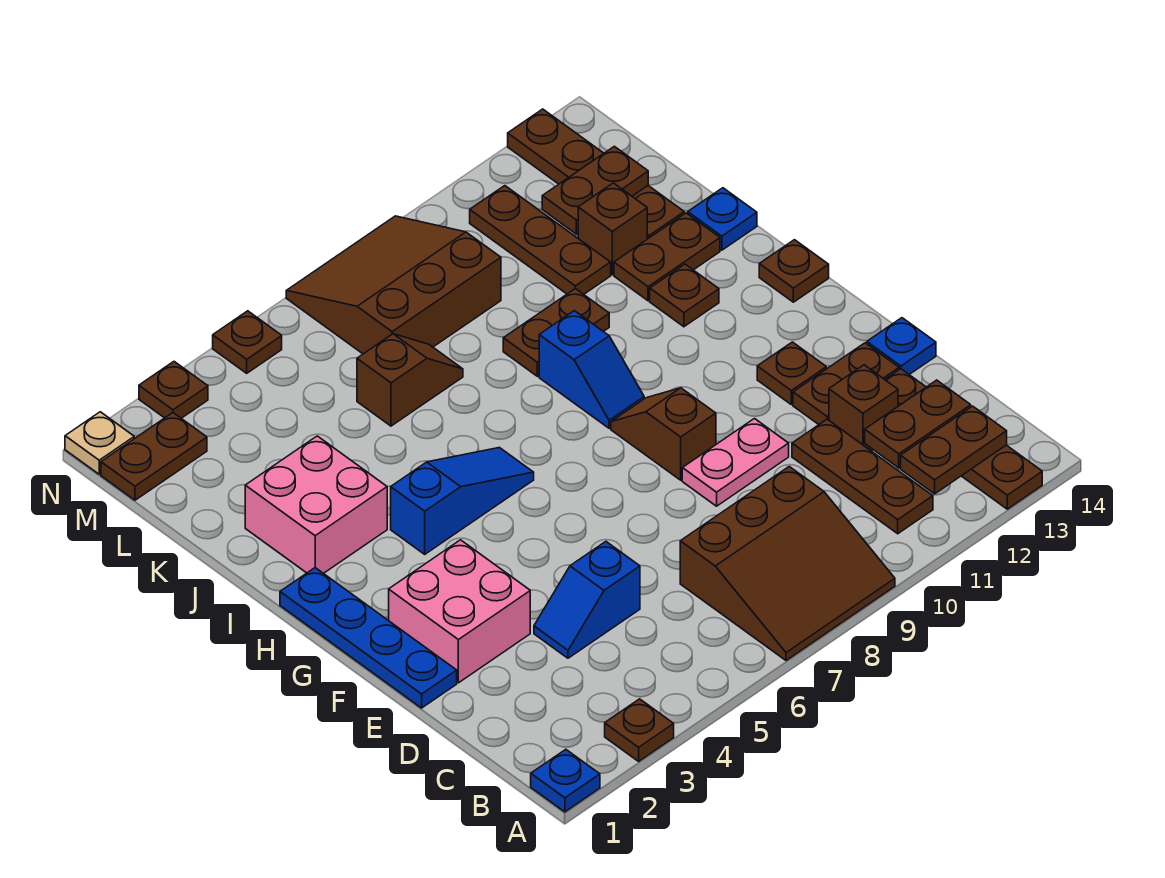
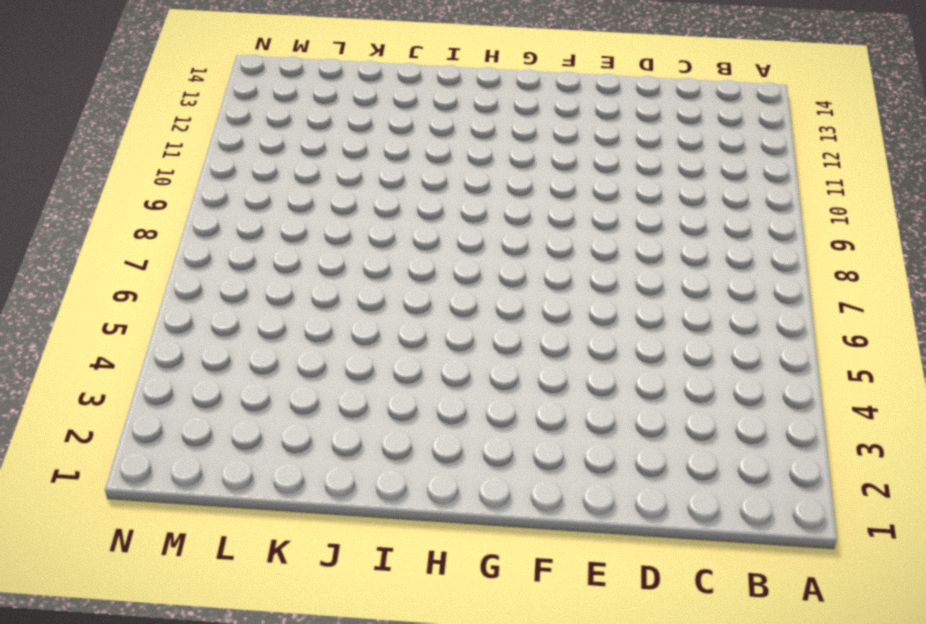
none -> blue 1x1 plate [531,749,600,812]
none -> brown 1x1 plate [605,699,674,761]
none -> brown 3x3 slope [680,467,895,661]
none -> brown 1x4 plate [885,369,1042,509]

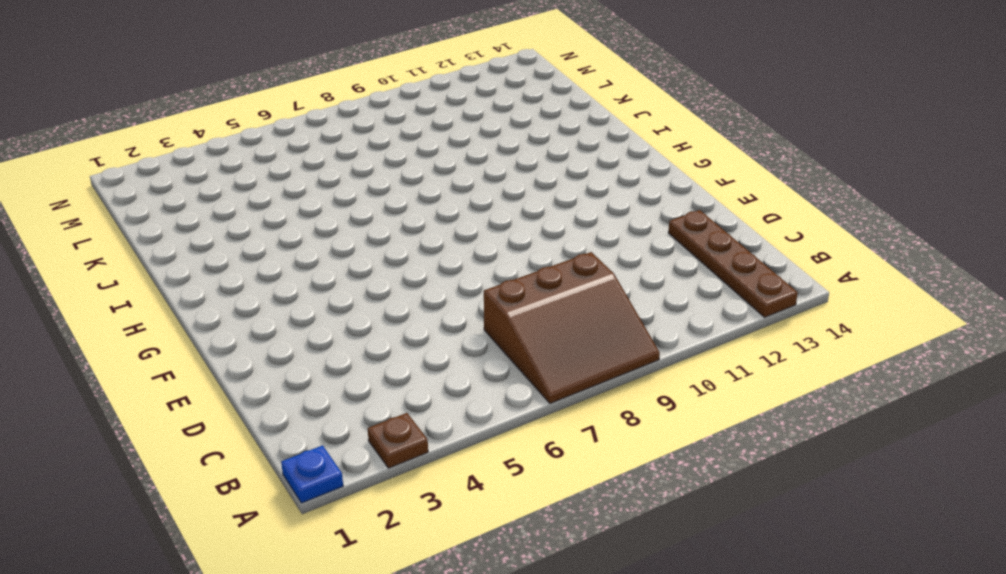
none -> brown 1x3 plate [792,419,933,534]
none -> blue 1x2 slope [534,542,640,658]
none -> brown 1x1 brick [829,365,898,451]
none -> blue 1x4 plate [280,568,457,708]

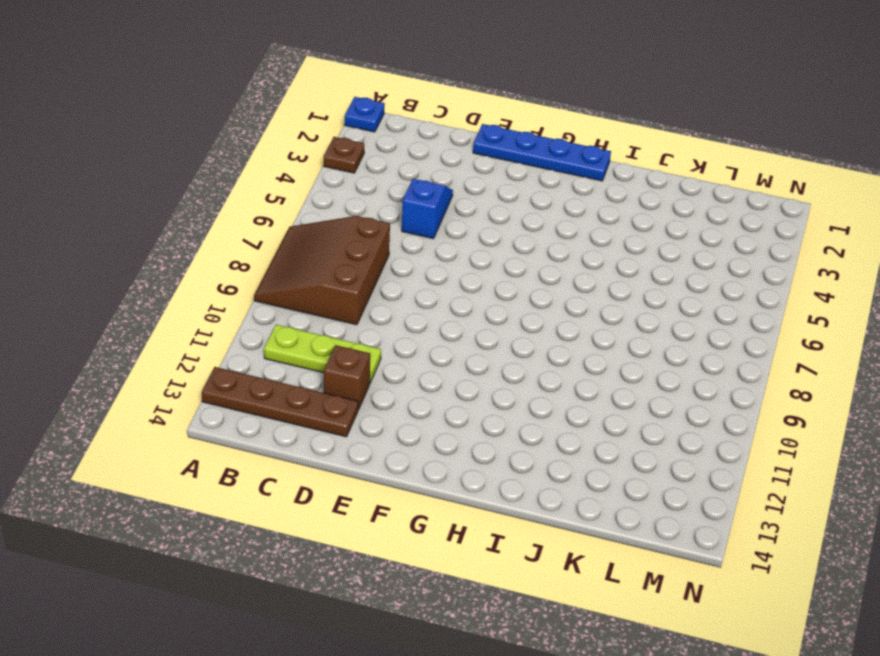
lime 1x3 plate [264,325,381,383] -> brown 1x3 plate [792,419,933,534]
none -> pink 2x2 brick [389,540,530,683]
none -> pink 1x2 plate [682,419,789,506]
none -> brown 1x2 plate [793,343,899,424]
none -> blue 1x1 plate [867,318,936,374]

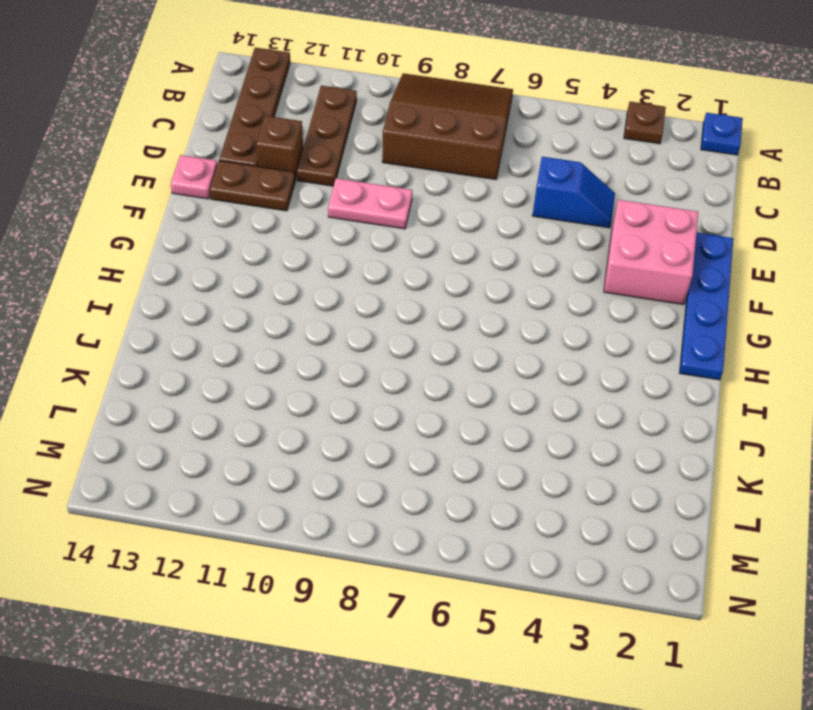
pink 1x1 plate [171,155,217,199] -> blue 1x1 plate [867,318,936,374]
none -> brown 1x2 slope [611,388,716,480]
none -> brown 1x1 plate [757,342,826,405]
none -> blue 1x3 slope [391,448,534,554]
none -> blue 1x2 slope [539,311,644,428]

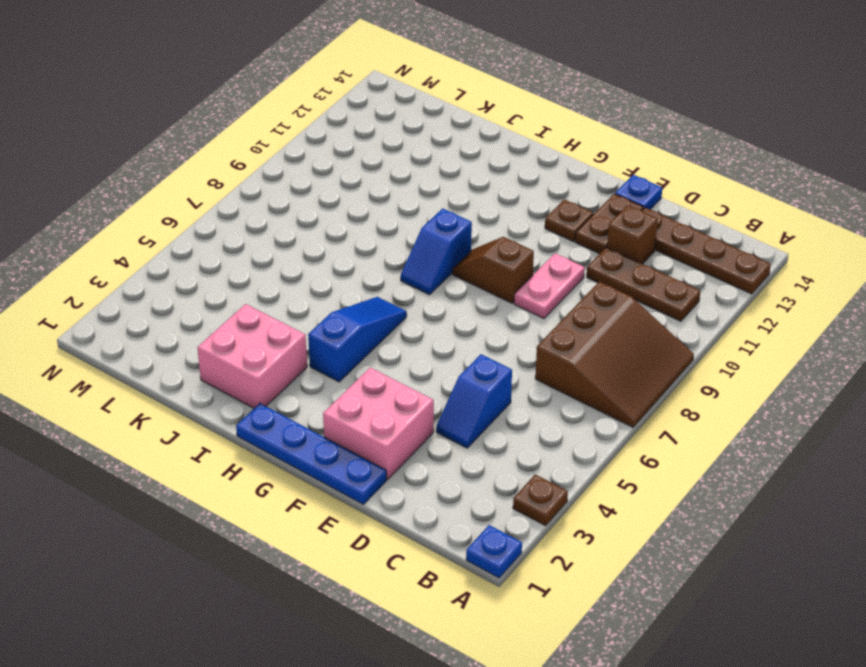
blue 1x2 slope [401,208,472,295] -> blue 1x2 slope turned to [539,311,644,428]
none -> brown 1x1 plate [759,240,829,302]
none -> brown 1x1 plate [650,264,719,327]
none -> brown 1x2 plate [503,289,609,376]
none -> brown 1x2 plate [614,213,720,301]

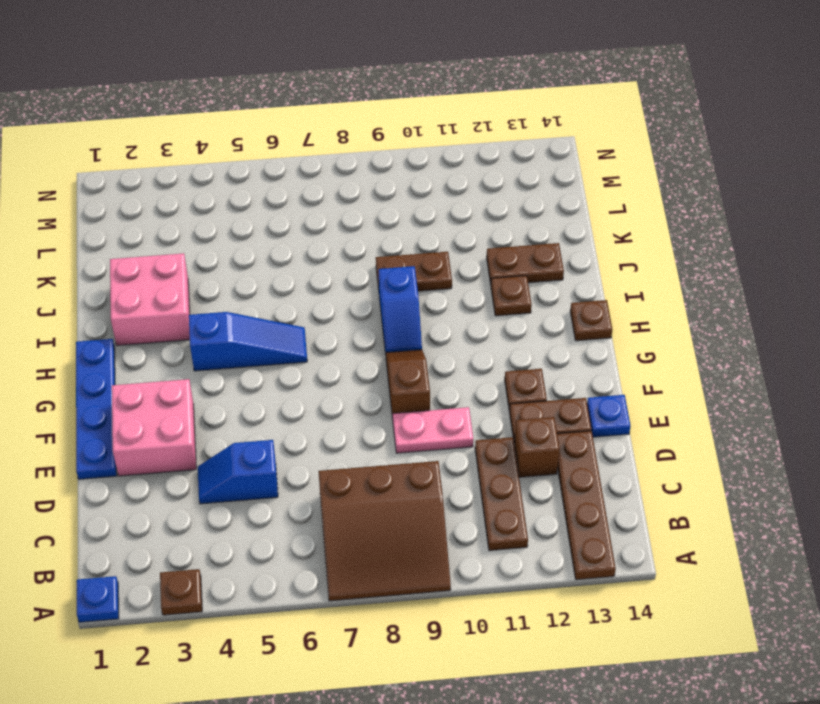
none -> blue 1x1 plate [688,188,757,250]
none -> brown 1x2 slope [357,334,463,426]
none -> brown 1x3 plate [470,186,611,294]
none -> brown 1x1 brick [578,183,647,275]

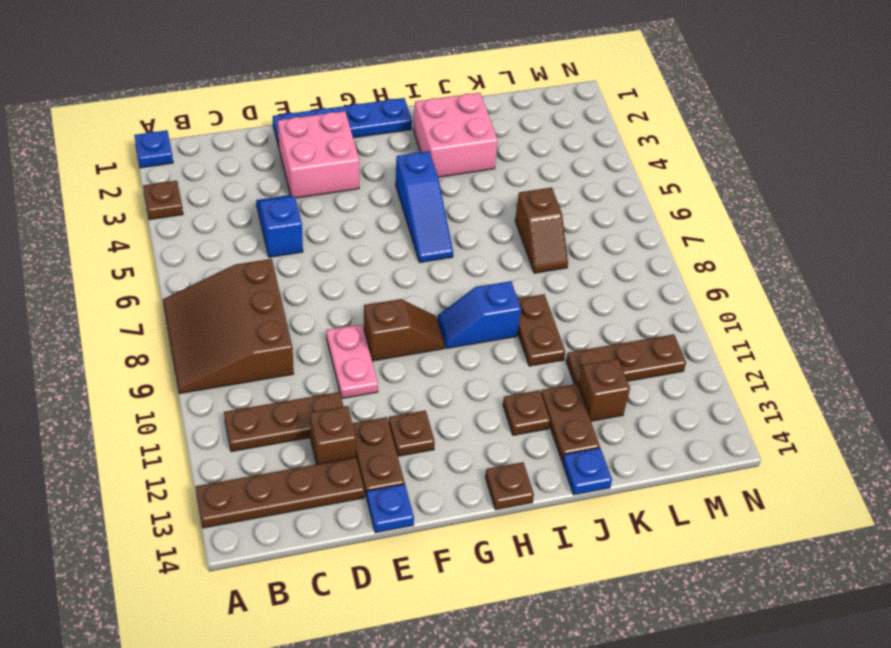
none -> brown 1x4 plate [508,109,684,239]
none -> brown 3x3 slope [286,216,501,354]
none -> brown 1x2 plate [101,413,207,500]
none -> tan 1x1 plate [65,412,134,474]

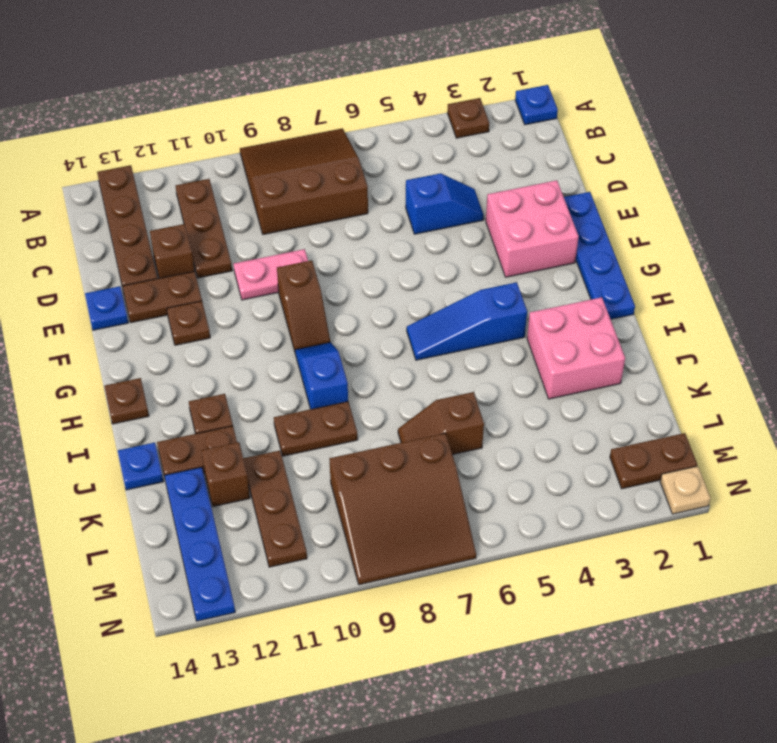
blue 1x4 plate [164,467,235,621] -> brown 1x4 plate [508,109,684,239]
none -> brown 1x1 plate [139,362,208,418]
none -> brown 1x1 plate [213,311,282,373]
none -> brown 1x2 plate [901,406,1007,494]
none -> brown 1x2 plate [865,380,971,468]

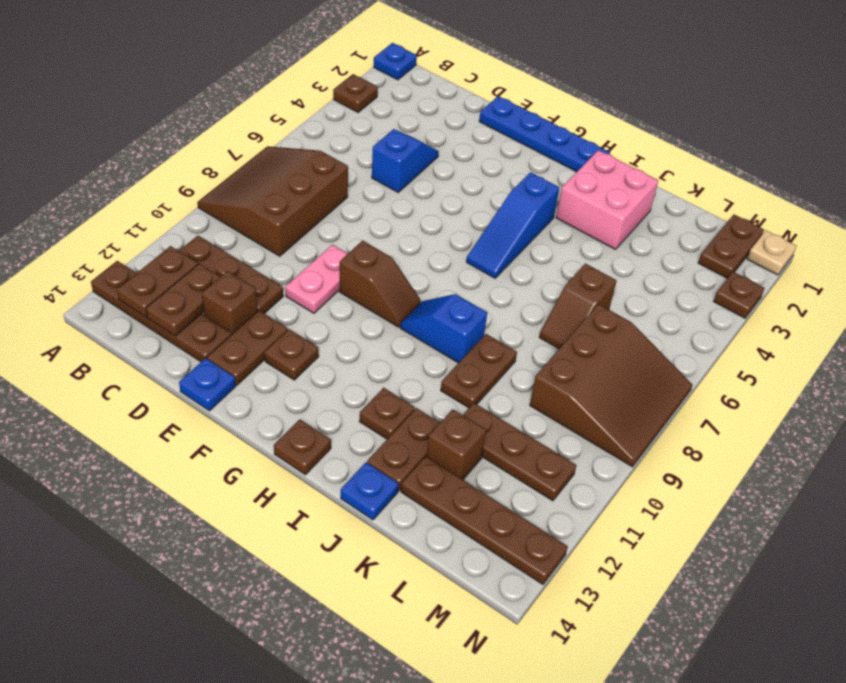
none -> pink 2x2 brick [389,540,530,683]
none -> brown 1x1 plate [213,311,282,373]
none -> brown 1x2 plate [542,146,648,234]

